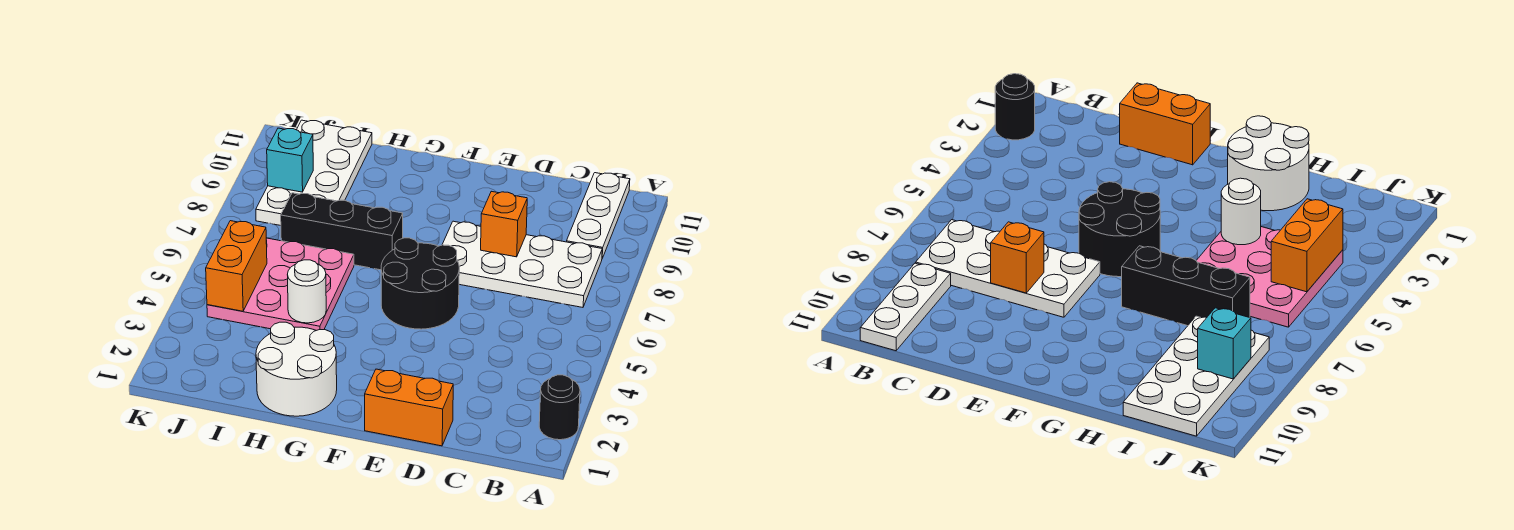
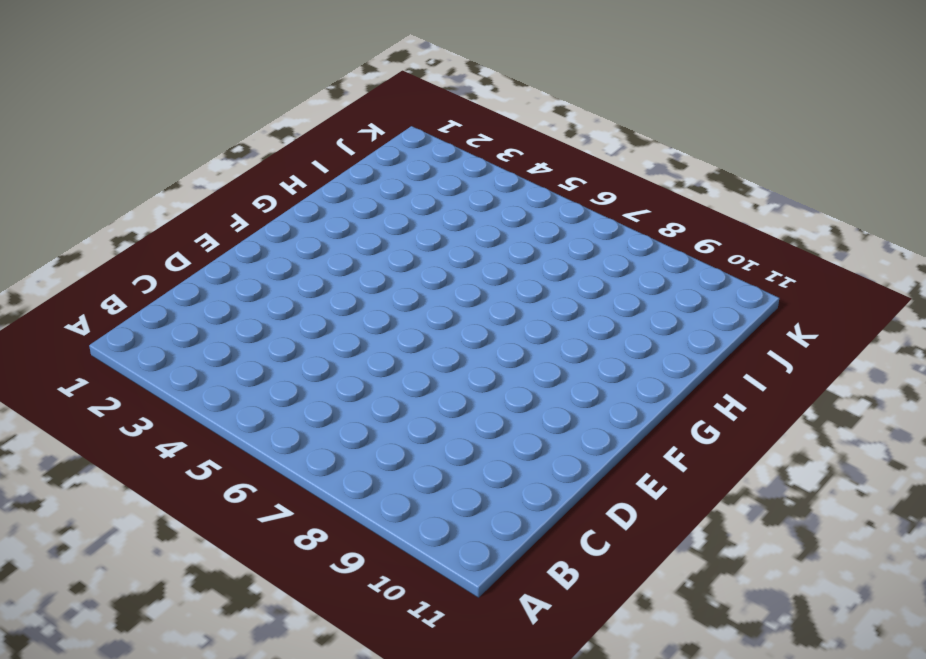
none -> black 1x1 round brick [539,375,580,440]
none -> white 2x4 plate [442,221,602,307]
none -> white 1x3 plate [566,173,630,258]

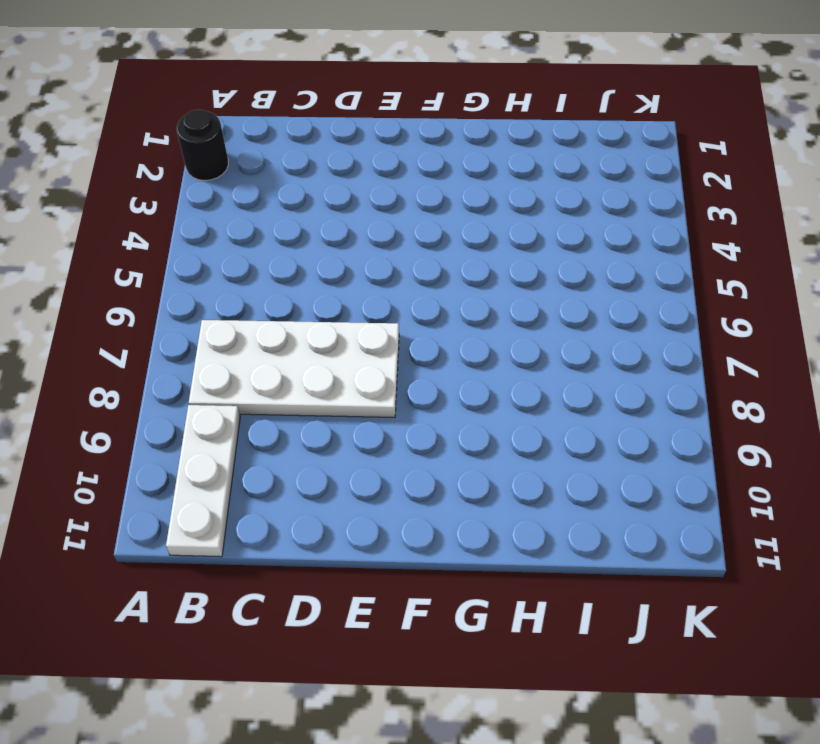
none -> orange 1x2 brick [365,369,453,446]
none -> black 2x2 round brick [381,238,459,329]
none -> white 2x2 round brick [256,322,337,416]

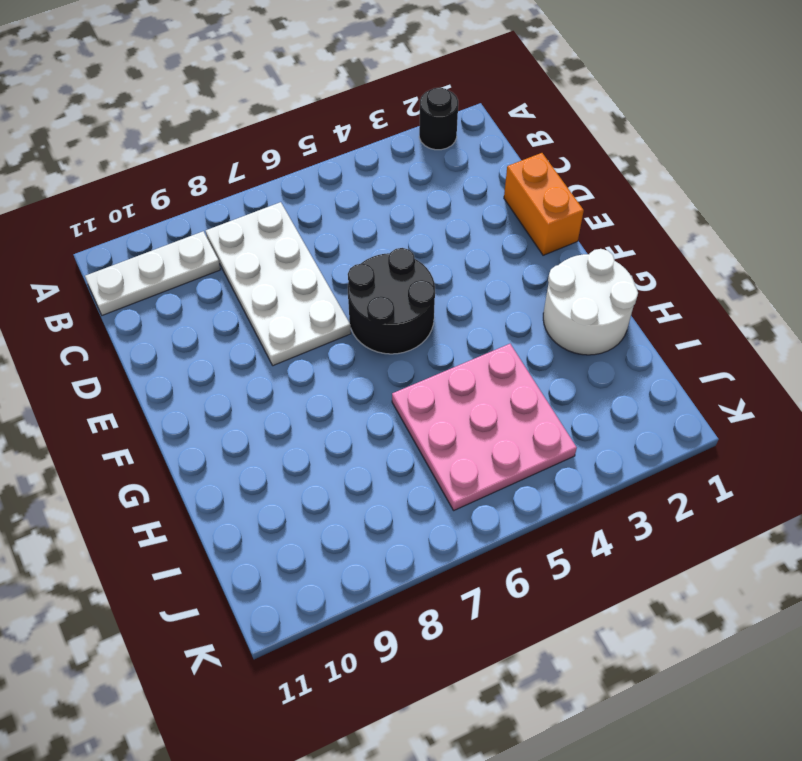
none -> black 1x3 brick [281,193,403,270]
none -> white 2x4 plate [256,120,372,226]
none -> orange 1x1 brick [481,191,527,257]

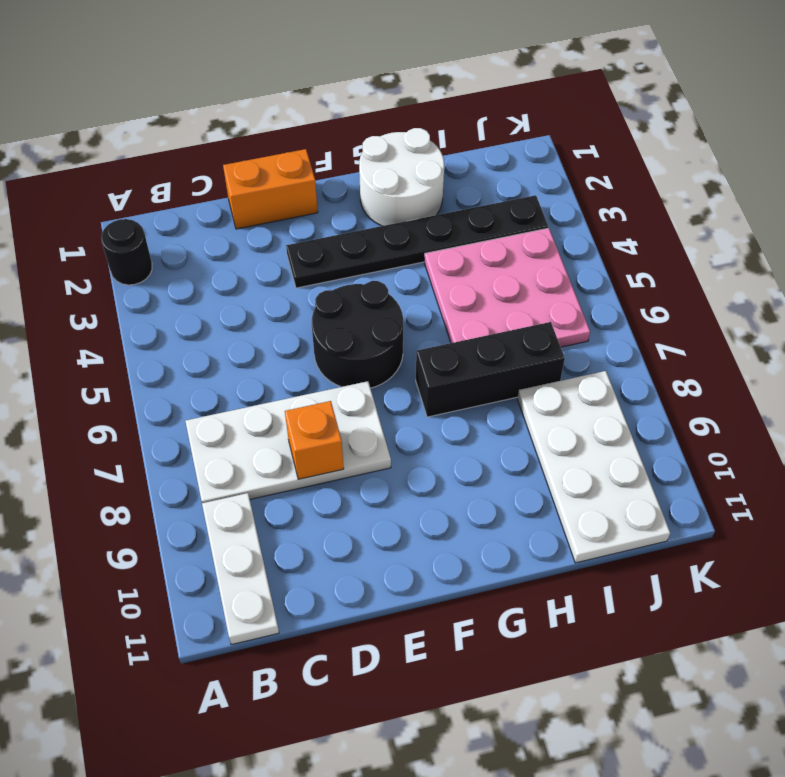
black 1x6 plate [286,195,548,288] -> none
none -> white 1x1 round brick [288,260,326,323]
none -> orange 1x2 brick [206,221,267,311]
none -> cyan 1x1 brick [267,128,313,192]

